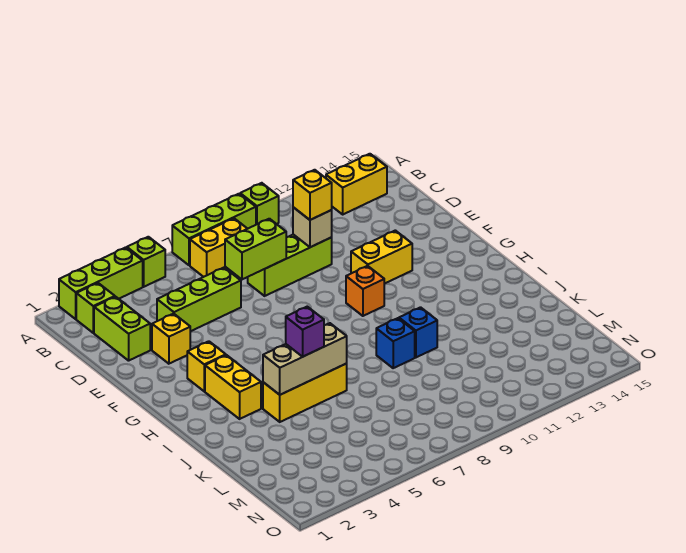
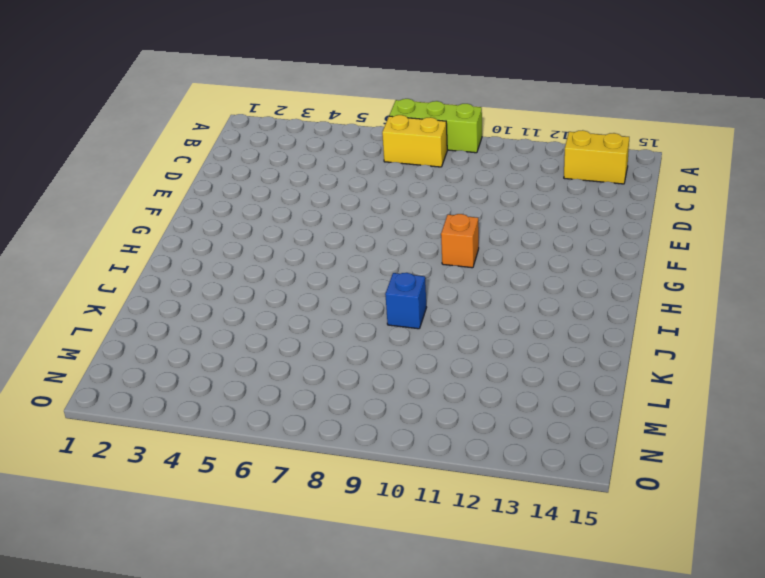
none -> lime 1x3 brick [59,247,143,319]
none -> lime 1x1 brick [127,237,165,287]
none -> lime 1x1 brick [240,183,279,225]

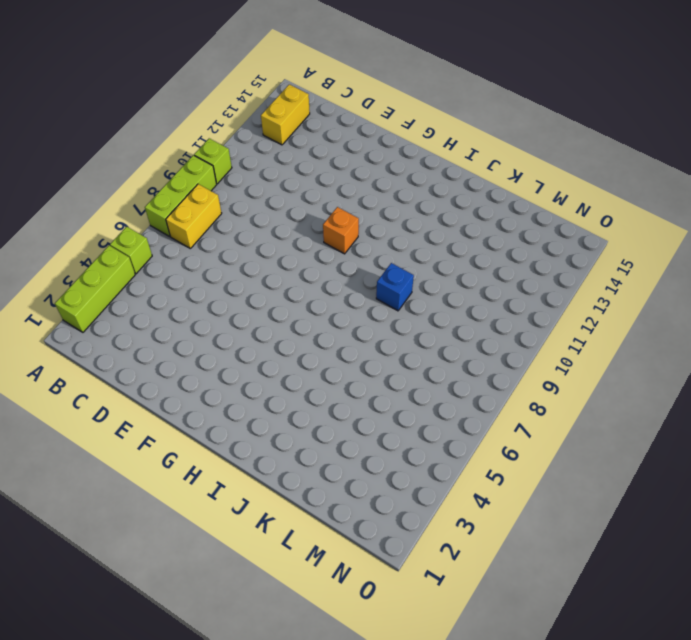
none -> lime 1x1 brick [76,283,115,333]
none -> lime 1x2 brick [94,297,150,361]
none -> lime 1x3 brick [157,268,241,331]

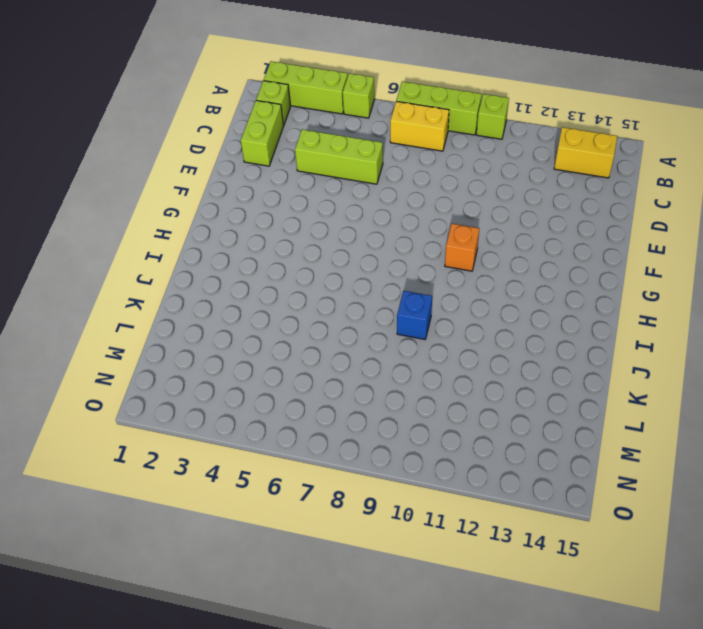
none -> lime 1x3 brick [248,235,332,296]
none -> yellow 1x1 brick [152,314,190,364]
none -> yellow 1x2 brick [351,230,412,284]

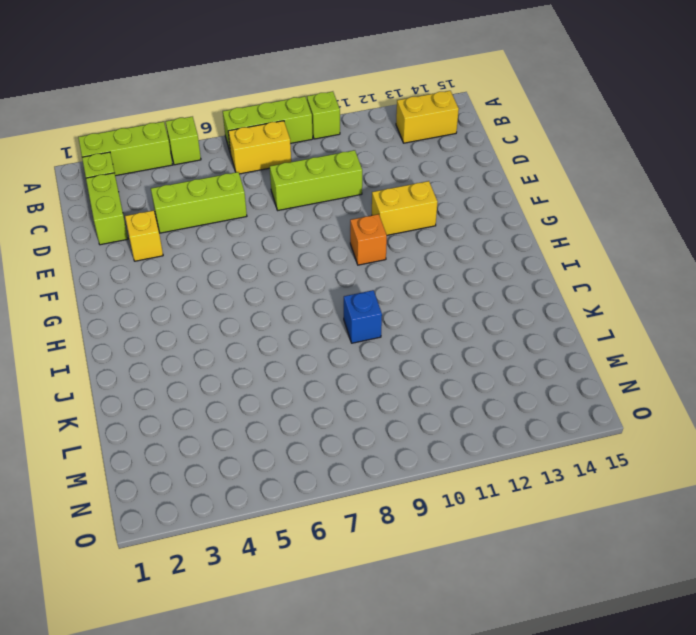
none -> yellow 1x1 brick [187,341,226,391]
none -> yellow 1x2 brick [205,355,261,419]
none -> yellow 1x3 brick [263,364,347,422]

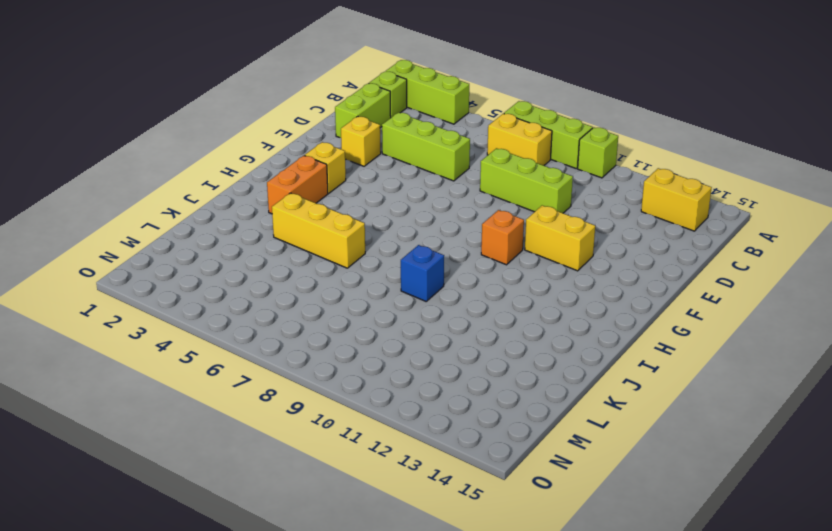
orange 1x2 brick [267,156,328,214] -> yellow 1x2 brick [205,355,261,419]
none -> lime 1x1 brick [127,237,165,287]
none -> blue 1x1 brick [399,307,437,357]
none -> lime 1x2 brick [225,219,286,279]

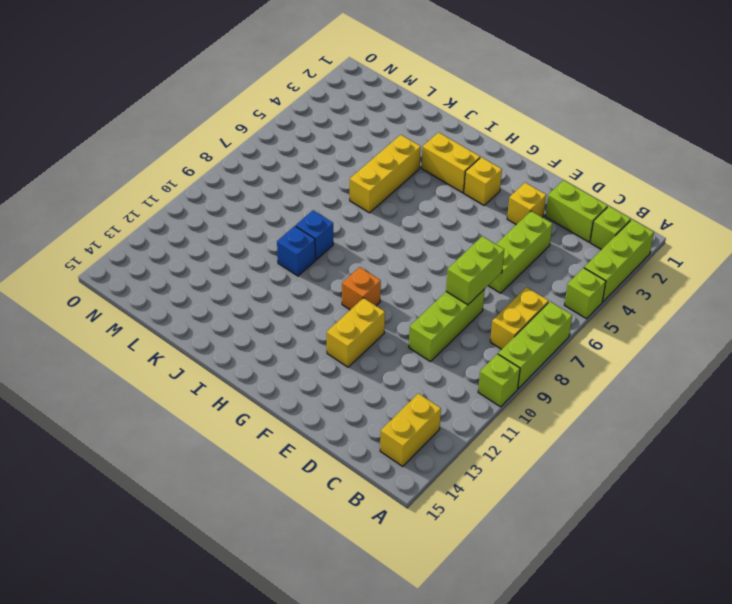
none -> tan 1x1 brick [293,207,332,247]
none -> tan 1x3 brick [263,323,347,395]
none -> yellow 1x1 brick [293,170,332,220]

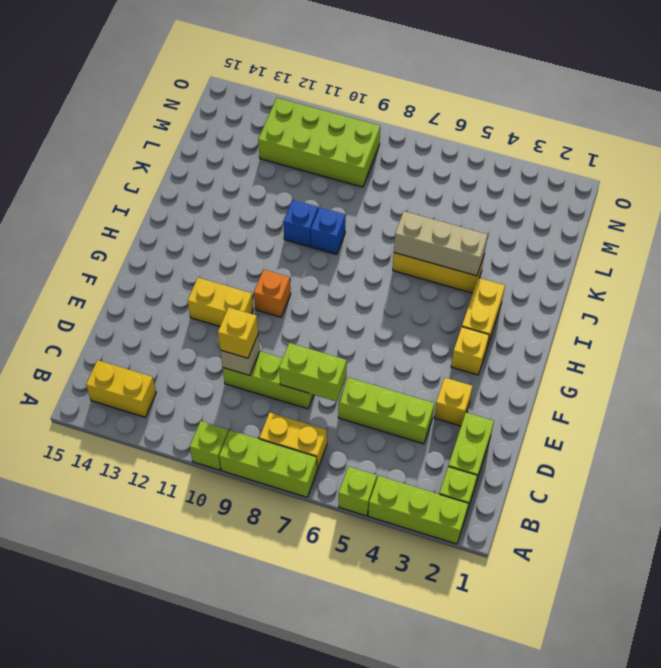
lime 2x4 brick [258,98,380,187] -> none
none -> purple 1x1 brick [286,307,324,357]

